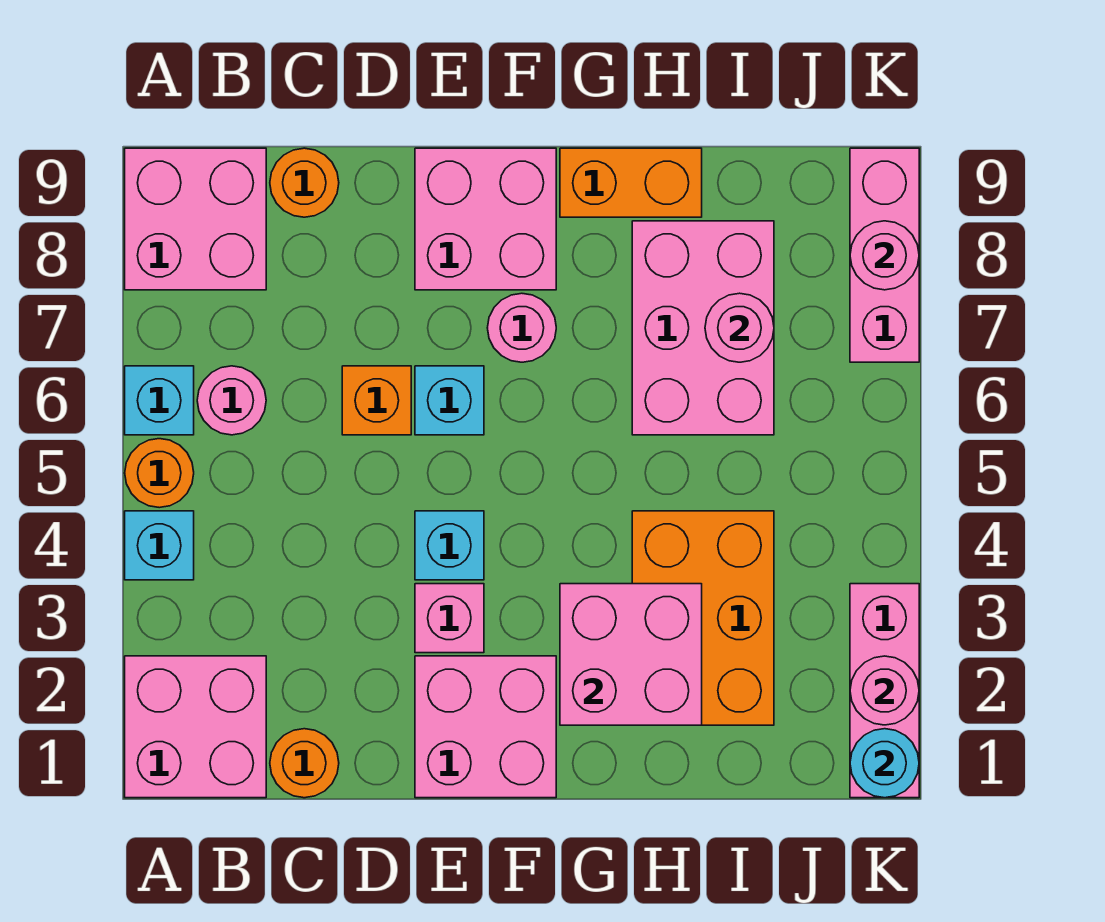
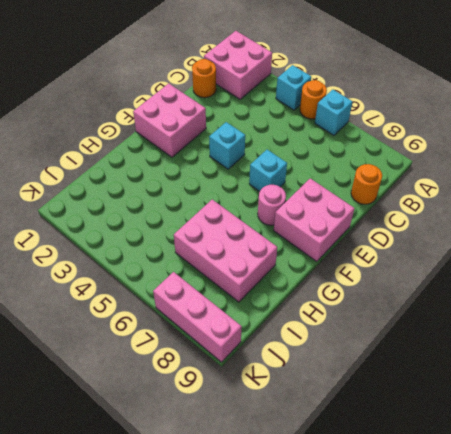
none -> pink 2x2 brick [125,148,266,290]
none -> pink 1x1 round brick [197,366,266,435]
none -> orange 1x1 brick [342,366,411,435]

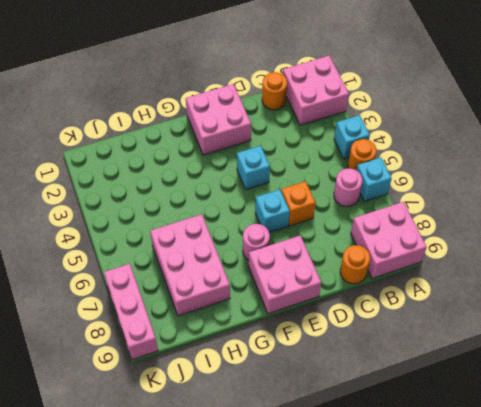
none -> pink 1x1 brick [415,584,484,653]
none -> orange 1x2 brick [560,148,702,217]
none -> orange 2x3 brick [632,511,774,725]

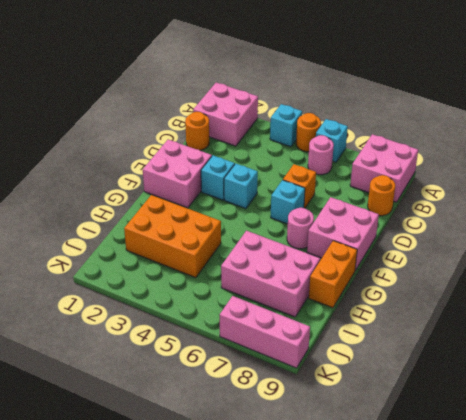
cyan 1x1 brick [201,155,235,200] -> pink 1x1 brick [415,584,484,653]
none -> pink 1x3 brick [850,584,919,798]
none -> pink 2x2 brick [560,584,702,725]
none -> pink 1x1 round brick [705,293,774,362]

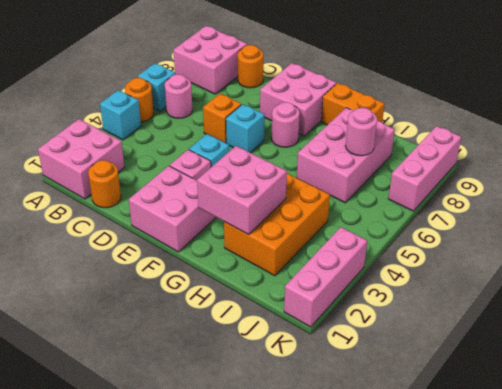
none -> cyan 1x1 round brick [850,729,919,798]
none -> pink 1x1 round brick [850,656,919,725]
none -> pink 1x1 round brick [850,221,919,290]

